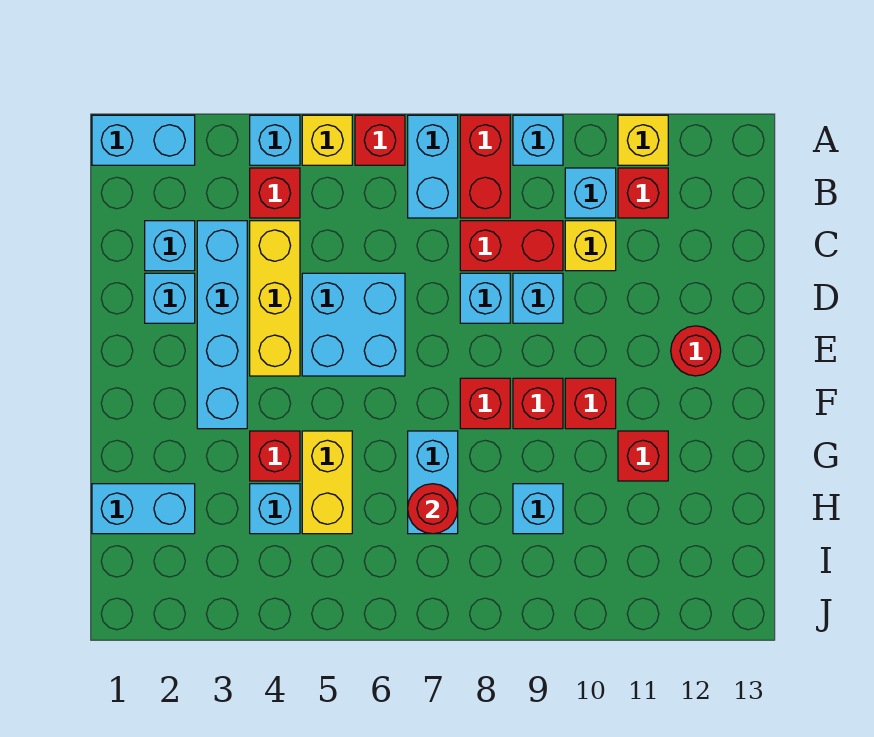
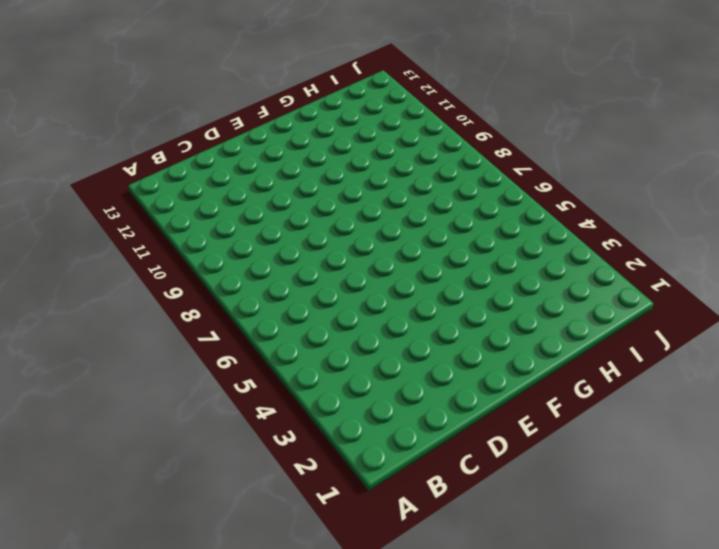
none -> cyan 1x2 brick [92,115,195,165]
none -> cyan 1x1 brick [250,115,300,165]
none -> yellow 1x1 brick [302,115,352,165]
none -> red 1x1 brick [355,115,405,165]

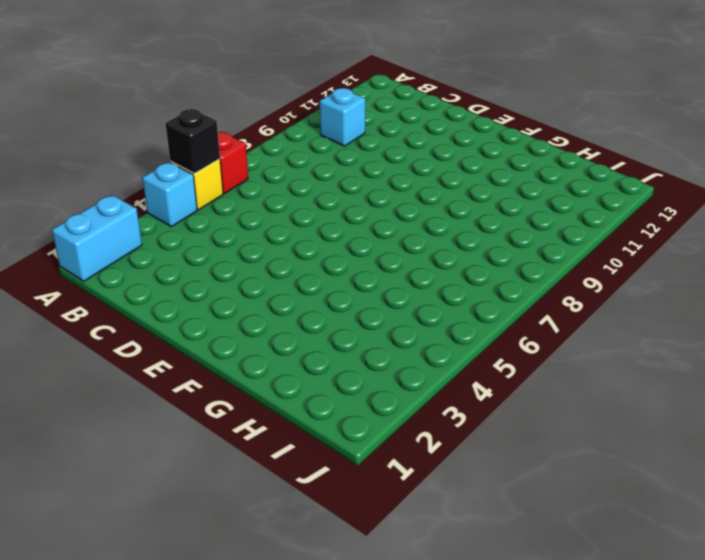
black 1x1 brick [165,109,220,173] -> none
none -> cyan 1x2 brick [408,115,458,218]
none -> red 1x2 brick [460,115,510,218]
none -> cyan 1x1 brick [513,115,563,165]
none -> yellow 1x1 brick [618,115,668,165]

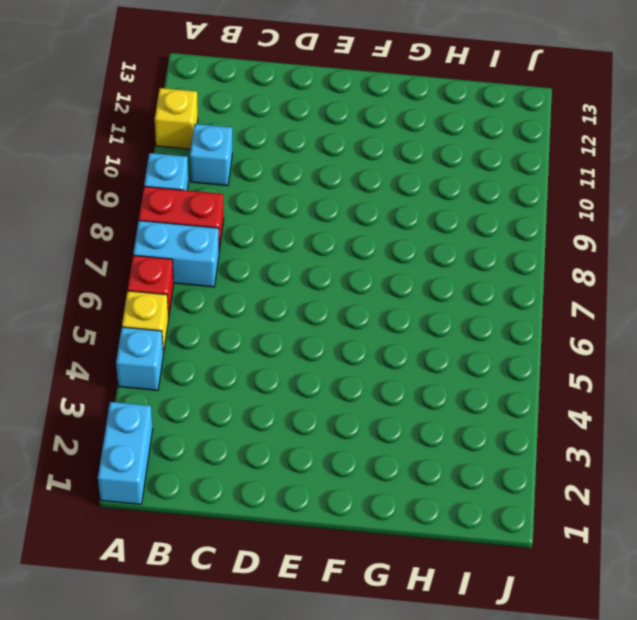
none -> red 1x1 brick [250,168,300,218]
none -> red 1x1 brick [618,168,668,218]
none -> cyan 1x1 brick [145,221,195,271]
none -> cyan 1x4 brick [197,221,247,429]

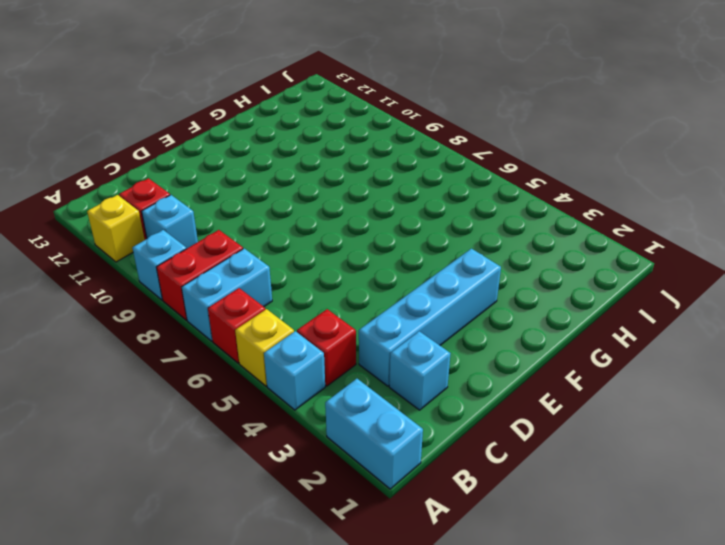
none -> yellow 1x3 brick [250,221,300,376]
none -> red 1x2 brick [460,221,563,271]
none -> yellow 1x1 brick [565,221,616,271]
none -> cyan 1x1 brick [145,273,195,323]

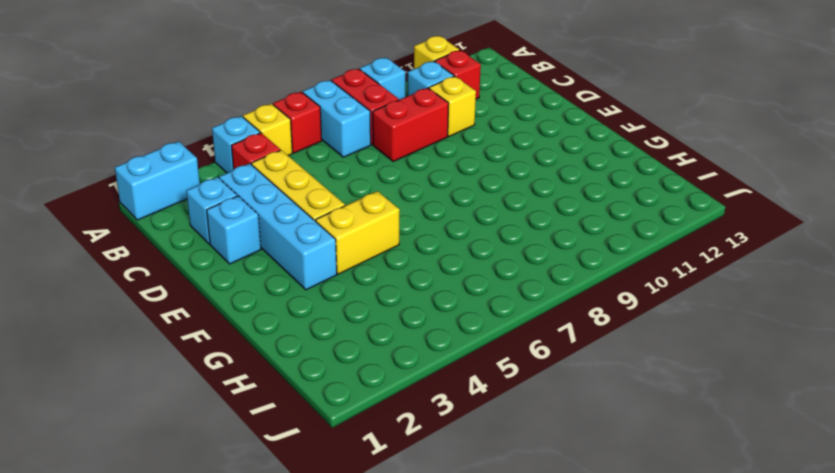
yellow 1x2 brick [316,191,400,274] -> yellow 1x2 brick turned to [302,431,352,534]
none -> cyan 2x2 brick [302,273,405,376]
none -> cyan 1x1 brick [460,273,510,323]
none -> cyan 1x1 brick [513,273,563,323]
none -> red 1x1 round brick [671,326,721,376]

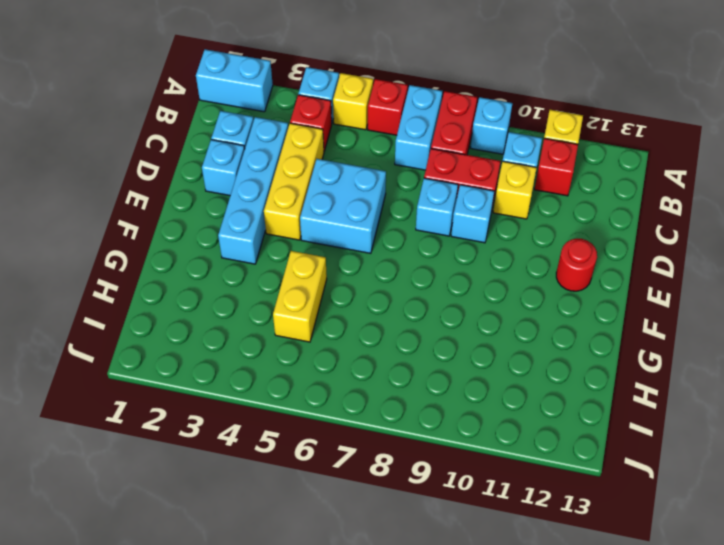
none -> red 1x1 brick [460,378,510,429]
none -> red 1x1 brick [513,378,563,429]
none -> red 1x1 brick [565,378,616,429]
none -> red 1x1 brick [250,431,300,481]

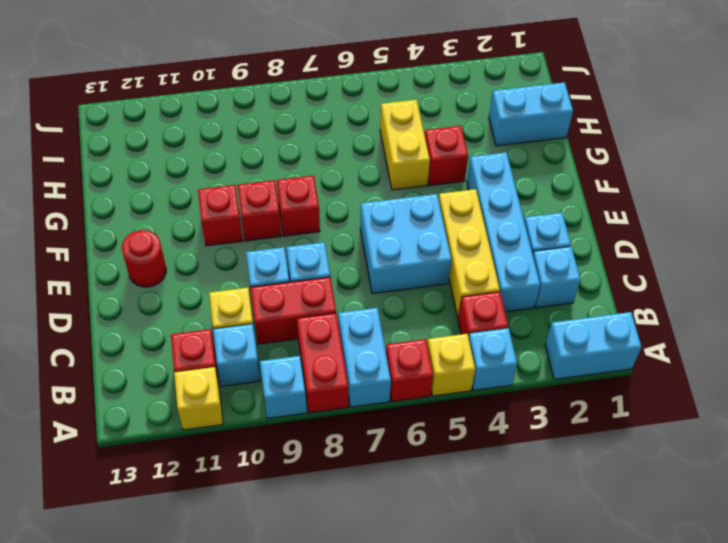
none -> cyan 1x2 brick [408,431,458,534]
none -> red 1x1 brick [618,431,668,481]
none -> cyan 1x1 brick [250,484,300,534]
none -> cyan 1x1 brick [513,484,563,534]

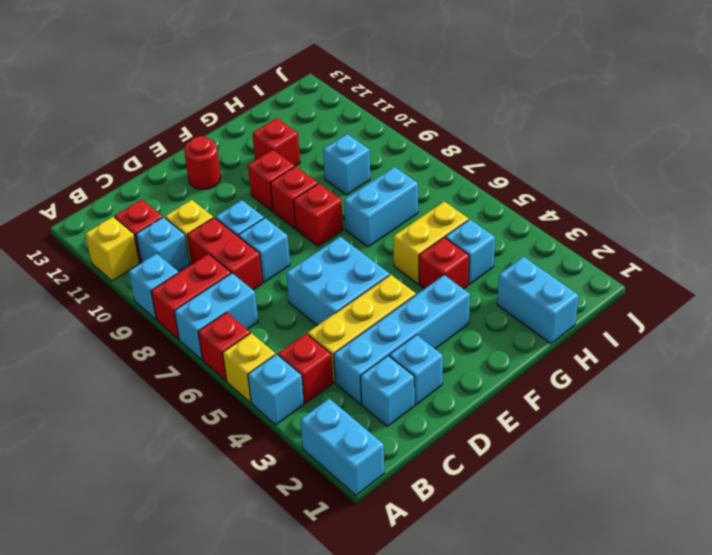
none -> red 1x1 round brick [408,484,458,534]

